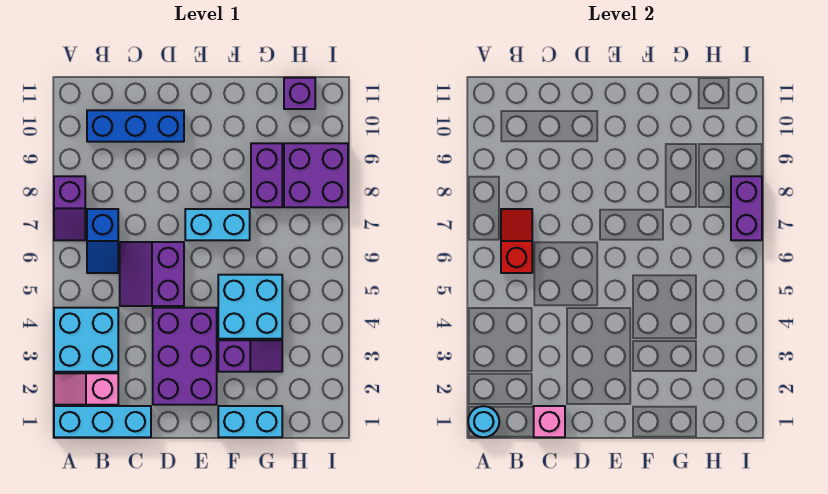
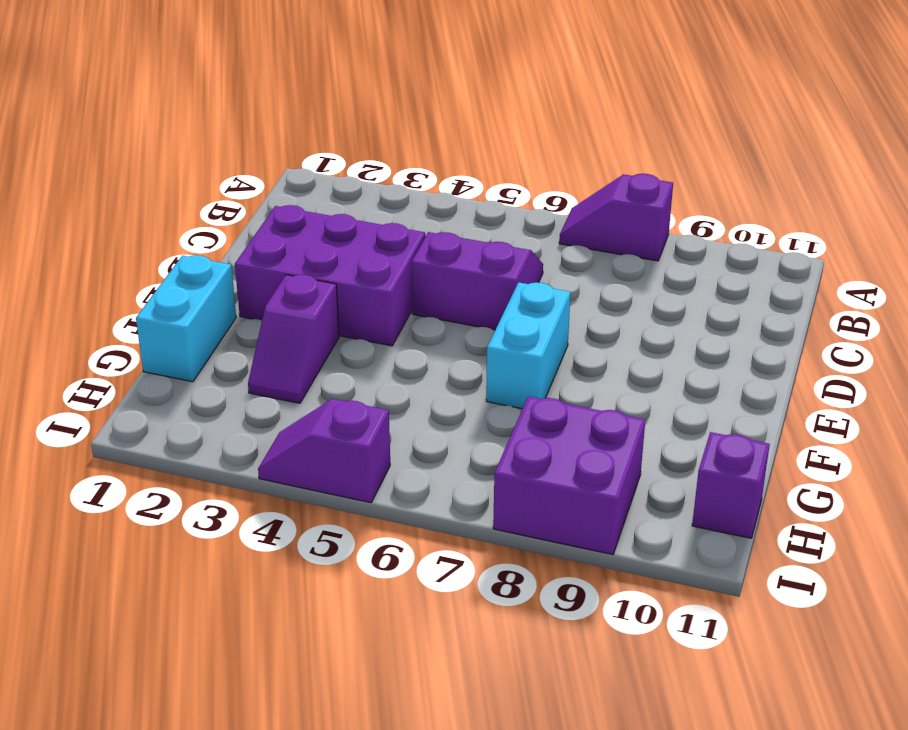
purple 1x2 slope [258,399,390,503] -> none
none -> cyan 1x3 brick [54,406,151,437]
none -> pink 1x2 slope [54,373,118,405]
none -> cyan 2x2 brick [54,308,118,372]

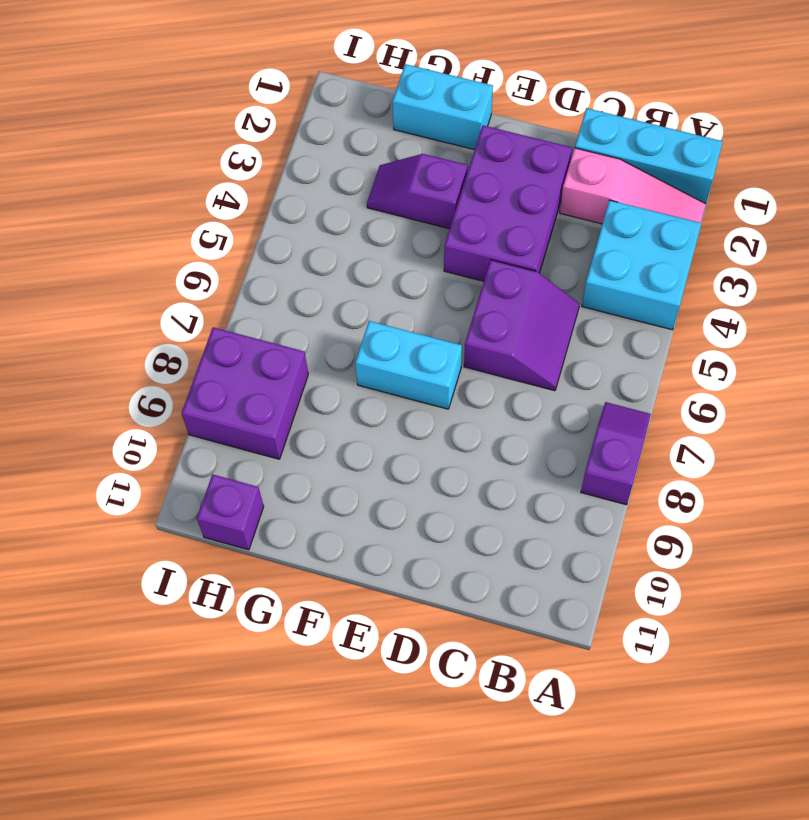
pink 1x3 slope [560,148,706,224] -> pink 1x2 slope [54,373,118,405]
none -> blue 1x2 slope [87,209,118,273]
none -> blue 1x3 brick [87,110,184,142]
none -> cyan 2x2 brick [218,275,282,339]

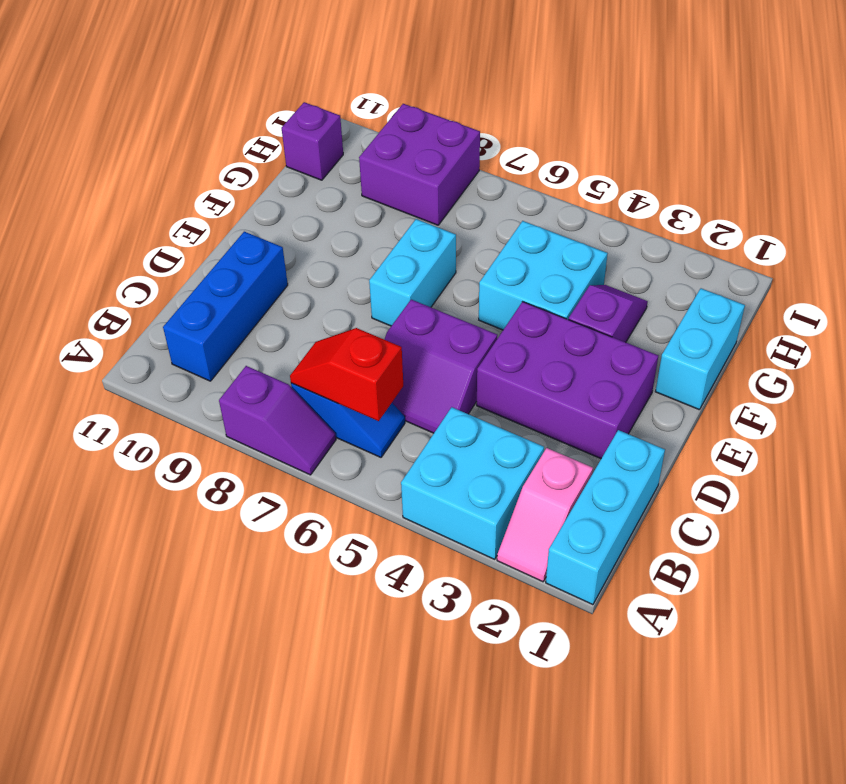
none -> purple 1x2 brick [251,143,282,207]
none -> cyan 1x1 round brick [468,406,499,437]
none -> pink 1x1 brick [534,406,565,437]

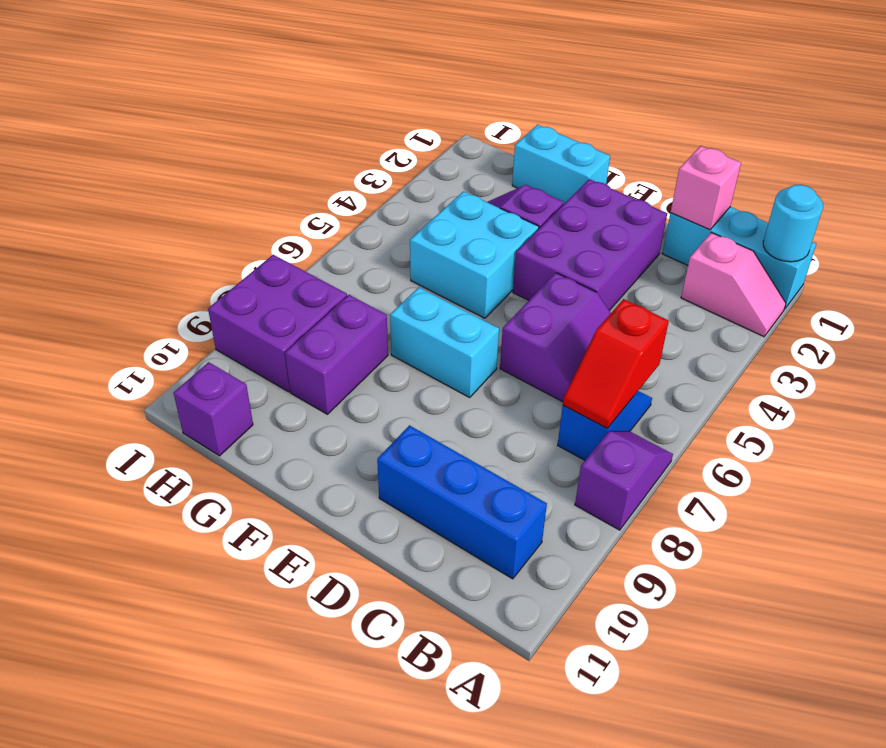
none -> cyan 2x2 brick [54,308,118,372]
none -> purple 1x2 brick [731,176,762,240]

